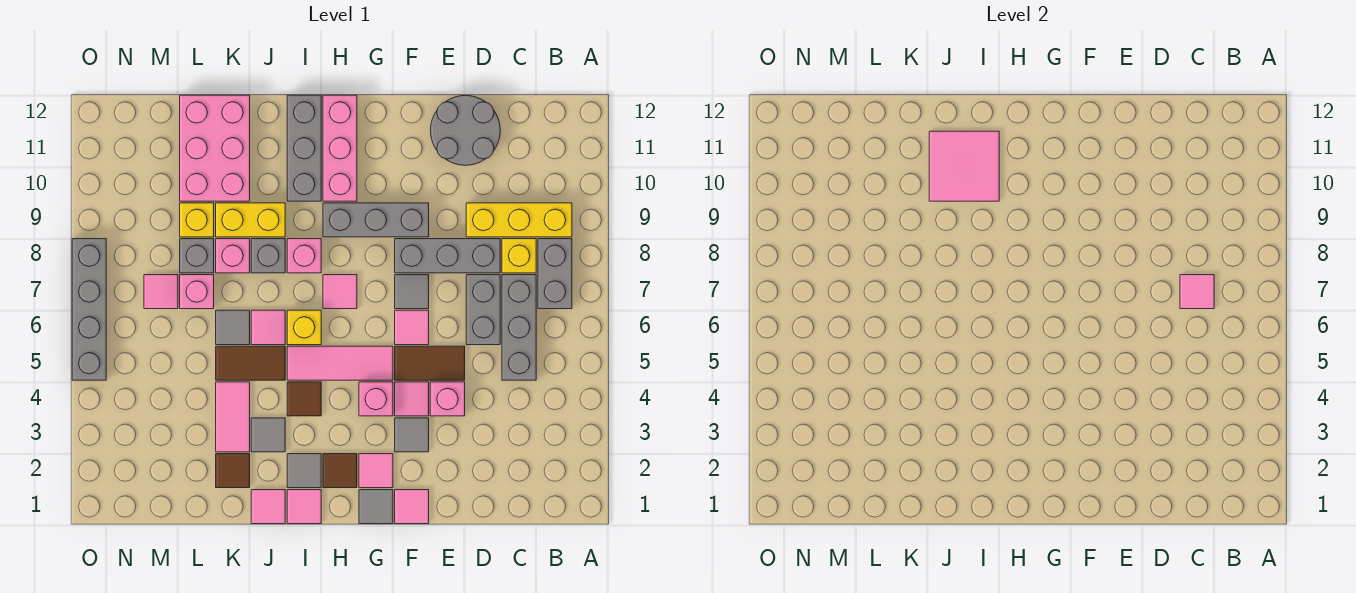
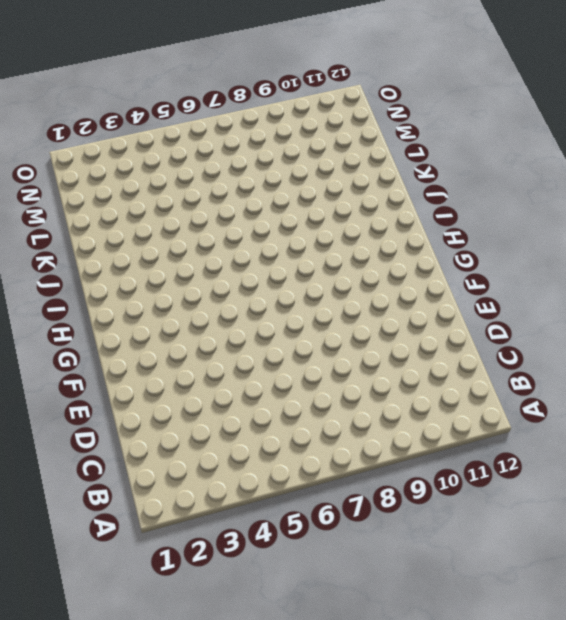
none -> grey 1x2 brick [538,239,572,309]
none -> yellow 1x3 brick [466,203,572,237]
none -> grey 1x3 brick [502,275,536,380]
none -> yellow 1x1 brick [502,239,536,273]

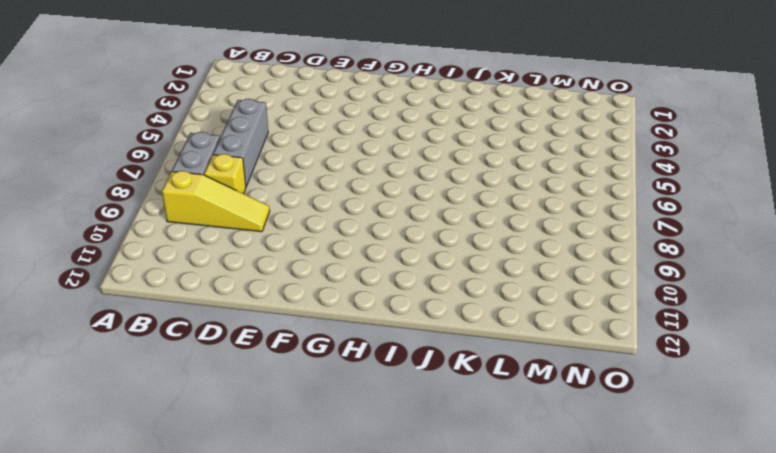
yellow 1x3 slope [162,171,270,232] -> yellow 1x3 brick [466,203,572,237]
none -> grey 1x2 brick [466,275,500,345]
none -> grey 1x3 brick [395,239,500,273]
none -> grey 2x2 round brick [431,95,500,165]
none -> pink 1x1 brick [430,382,465,416]

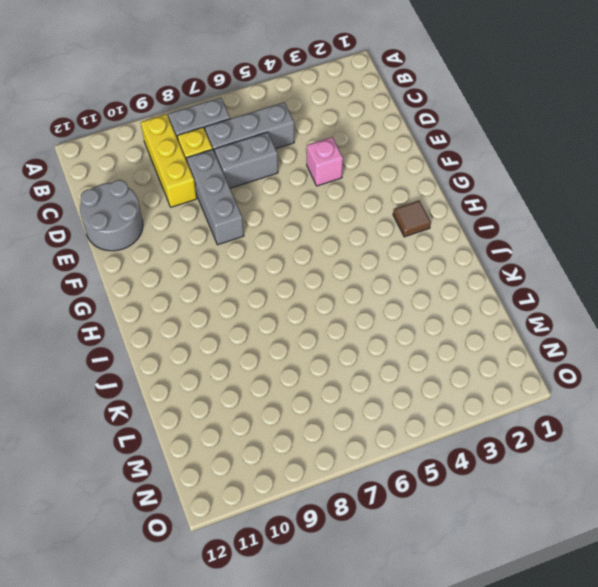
none -> brown 1x2 tile [395,346,465,380]
none -> pink 1x1 tile [395,490,429,524]
none -> grey 1x1 tile [395,418,429,452]
none -> pink 1x1 tile [395,382,429,416]

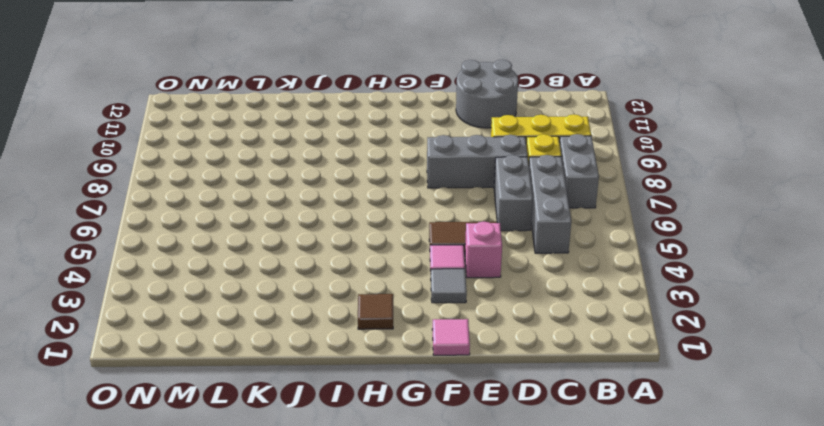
none -> pink 1x1 tile [395,310,429,345]
none -> grey 1x1 tile [395,275,429,309]
none -> grey 1x3 brick [323,203,429,237]
none -> grey 1x1 tile [359,490,393,524]

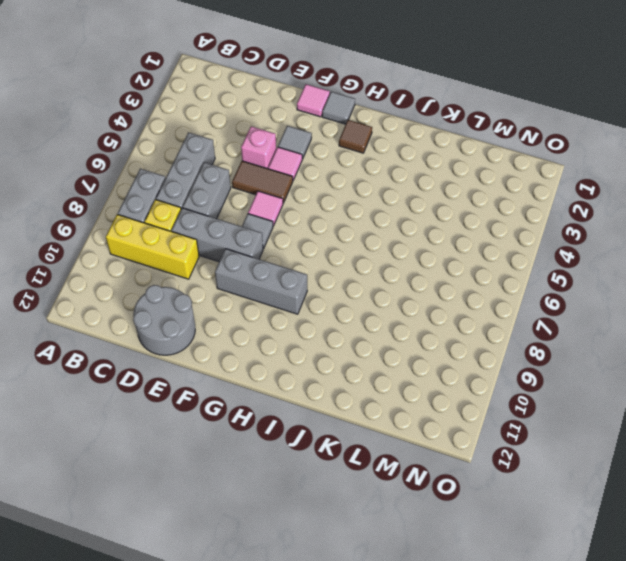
none -> pink 1x1 tile [359,454,393,488]
none -> pink 1x1 brick [359,382,393,416]
none -> pink 1x3 tile [287,346,393,380]
none -> pink 1x1 tile [323,275,357,309]

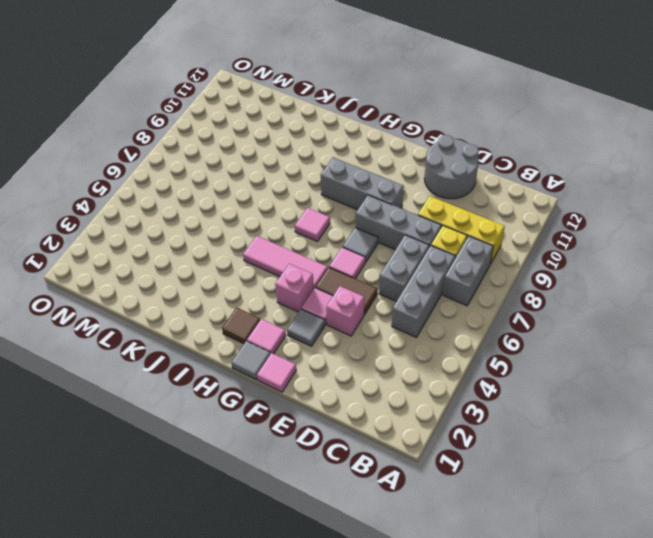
none -> pink 1x3 brick [323,95,357,201]
none -> pink 1x1 tile [287,490,321,524]
none -> grey 1x1 tile [287,454,321,488]
none -> brown 1x1 tile [287,382,321,416]

